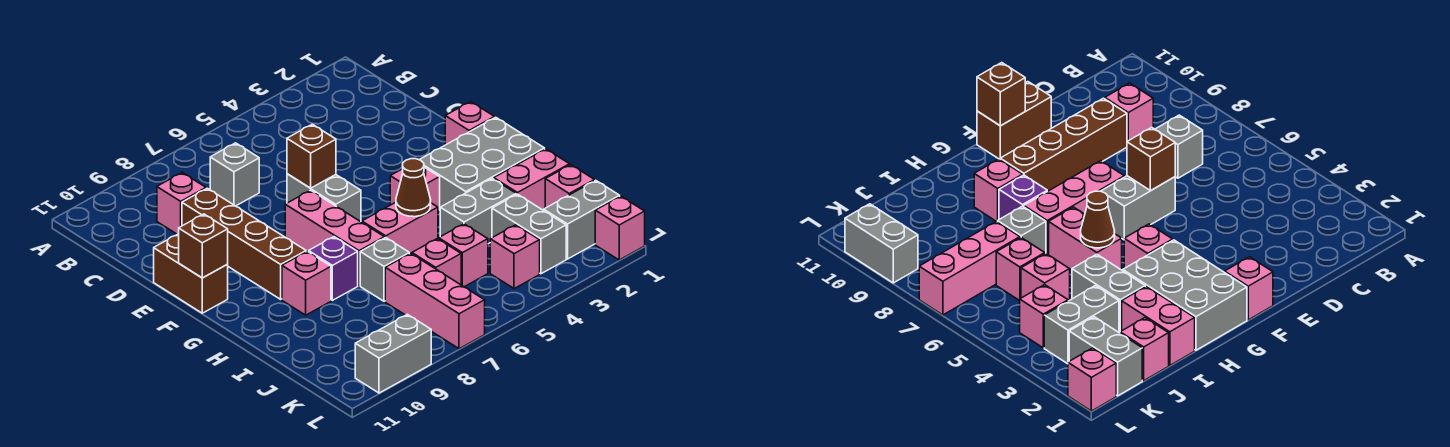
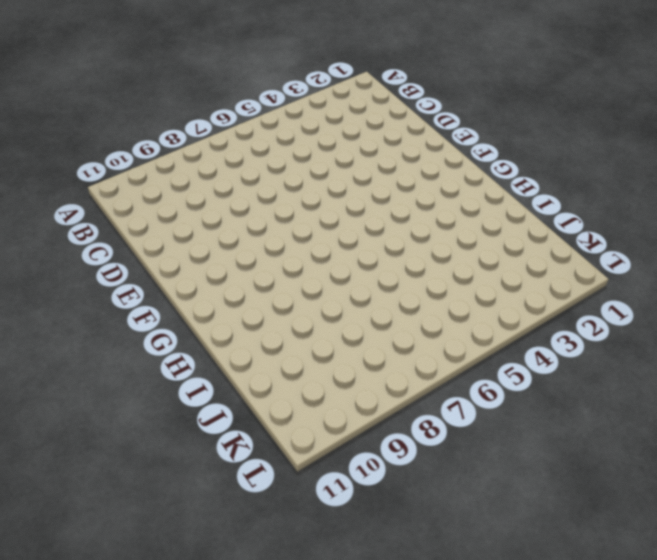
none -> grey 1x1 brick [210,143,259,206]
none -> pink 1x1 brick [157,173,206,234]
none -> brown 1x4 brick [182,188,306,299]

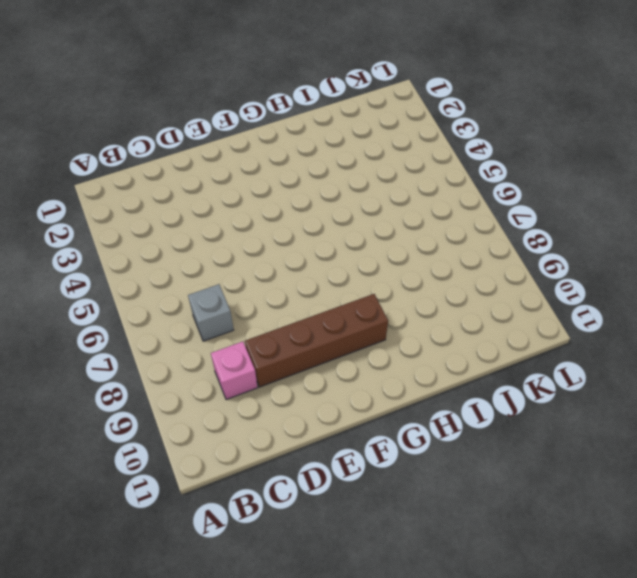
none -> grey 1x2 brick [287,174,361,222]
none -> brown 1x2 brick [154,234,228,313]
none -> pink 1x1 brick [445,102,495,145]

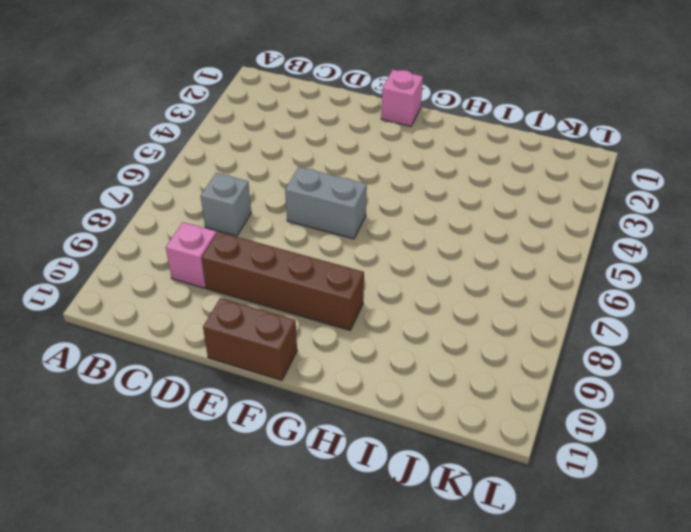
none -> pink 1x3 brick [285,190,384,286]
none -> grey 2x3 brick [419,117,545,207]
none -> pink 1x1 brick [390,167,440,212]

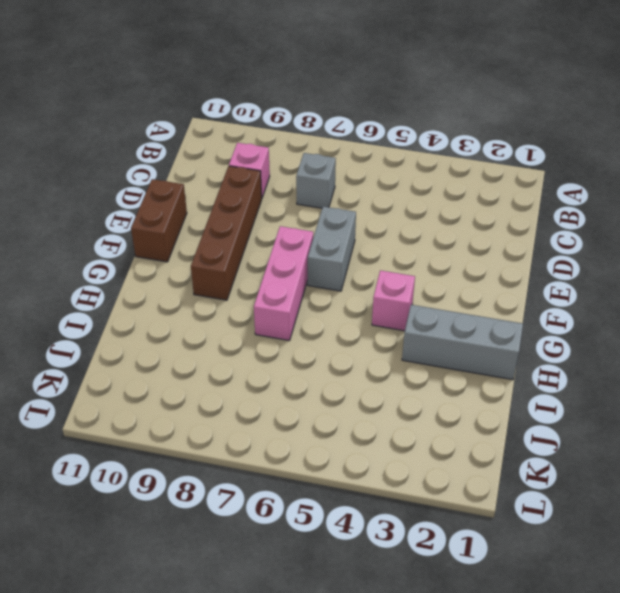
grey 1x3 brick [402,305,523,380] -> grey 2x3 brick [419,117,545,207]
none -> pink 1x1 brick [445,102,495,145]
none -> pink 1x2 brick [362,202,438,254]
none -> purple 1x1 brick [309,237,358,300]

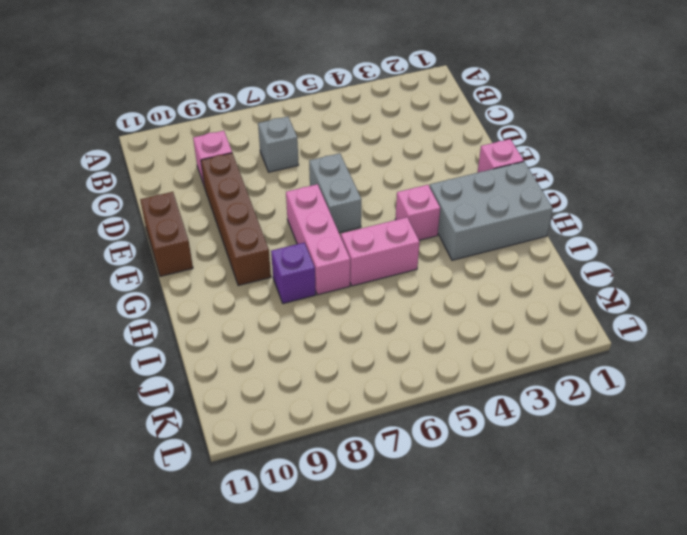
none -> pink 1x1 brick [282,251,331,315]
none -> pink 1x2 brick [494,149,570,210]
none -> grey 1x2 brick [440,178,516,244]

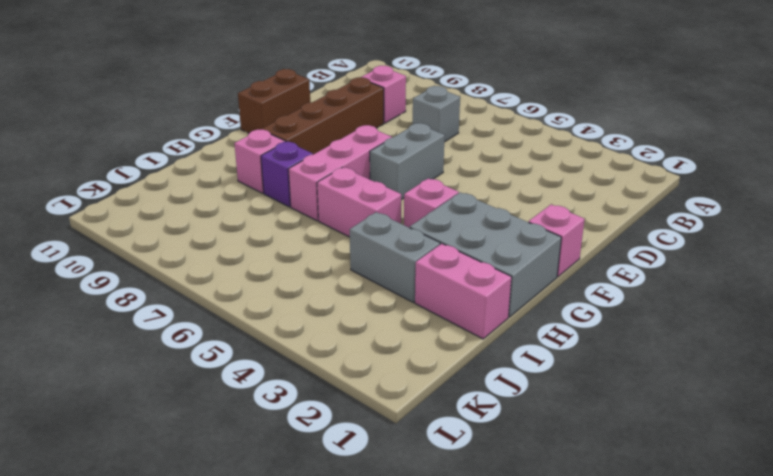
none -> grey 1x1 brick [360,238,409,301]
none -> pink 1x1 brick [545,165,595,208]
none -> grey 1x2 brick [492,194,566,274]

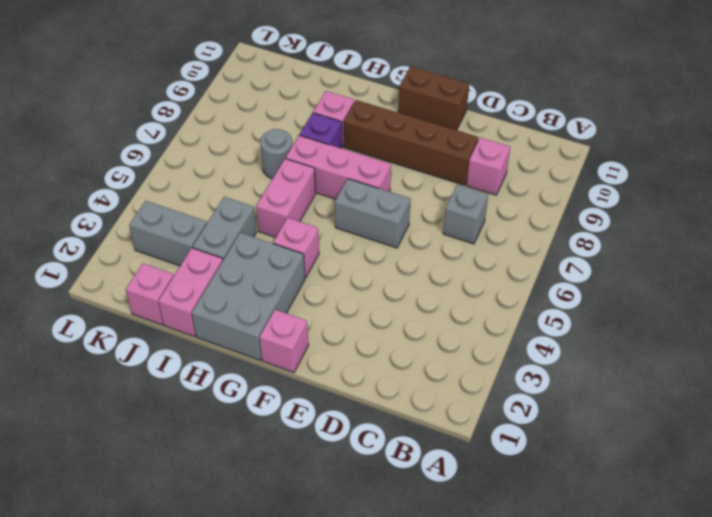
grey 1x1 round brick [260,129,292,179] -> grey 1x1 brick [360,238,409,301]
none -> pink 1x1 brick [439,224,488,287]
none -> pink 1x1 brick [412,239,461,285]
none -> pink 1x3 brick [385,253,485,349]

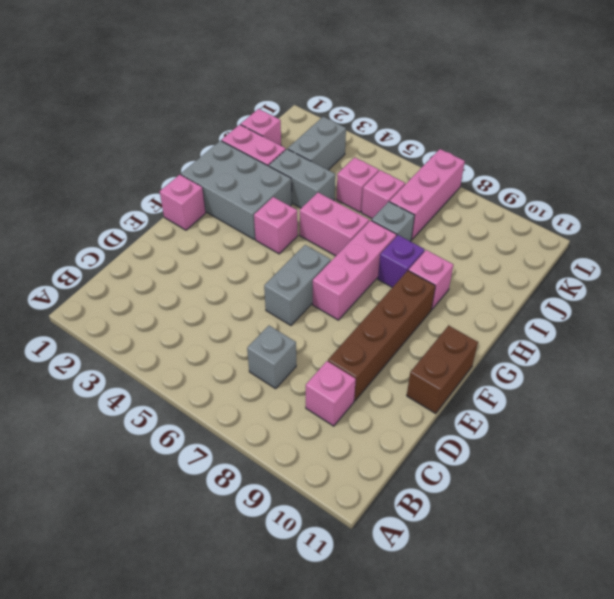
none -> grey 1x2 brick [544,180,620,259]
none -> pink 1x1 brick [490,225,540,289]
none -> pink 1x1 brick [595,196,645,260]

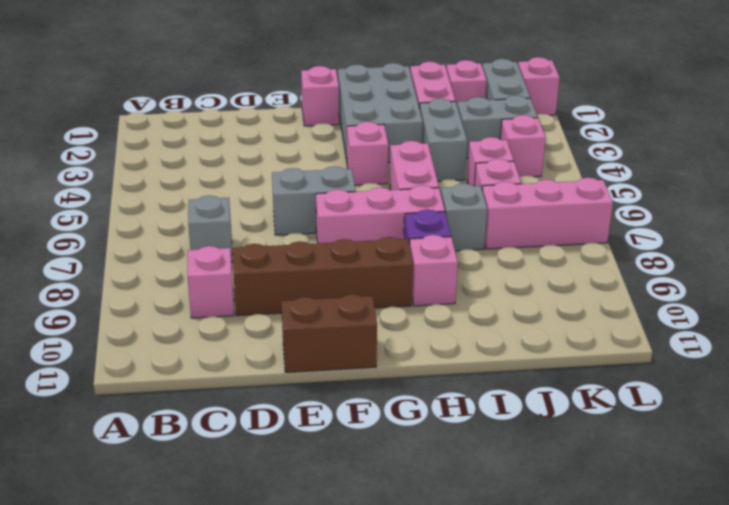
none -> grey 1x2 brick [355,314,431,393]
none -> brown 1x1 brick [287,124,336,188]
none -> brown 1x1 brick [179,214,228,278]

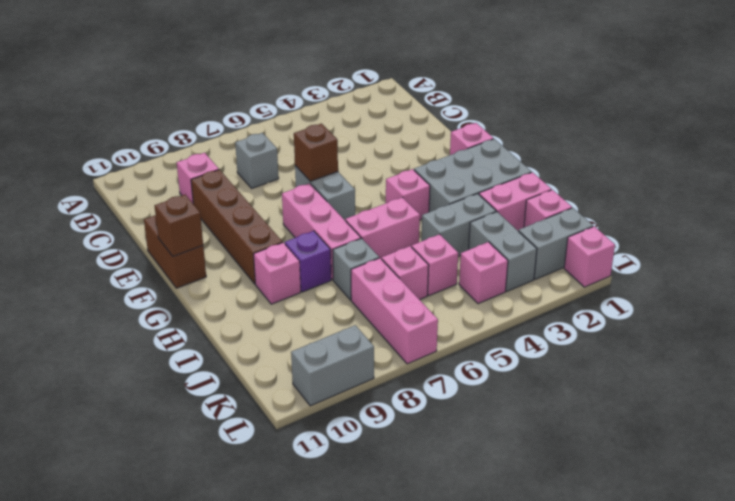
none -> brown 1x1 cone [396,159,431,217]

